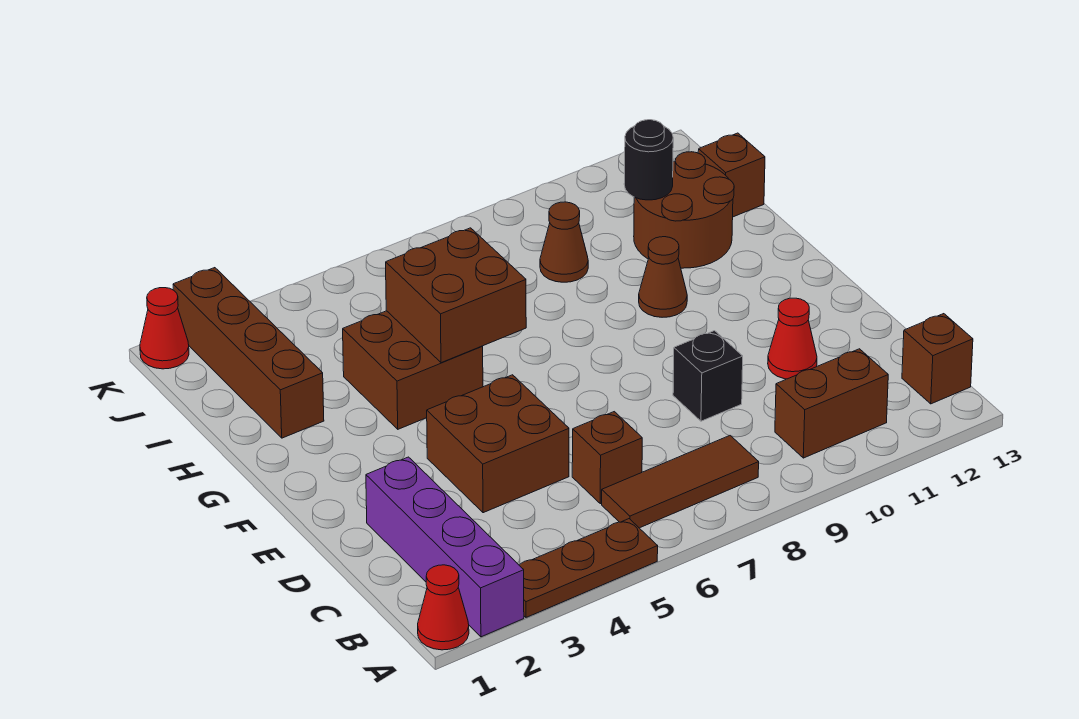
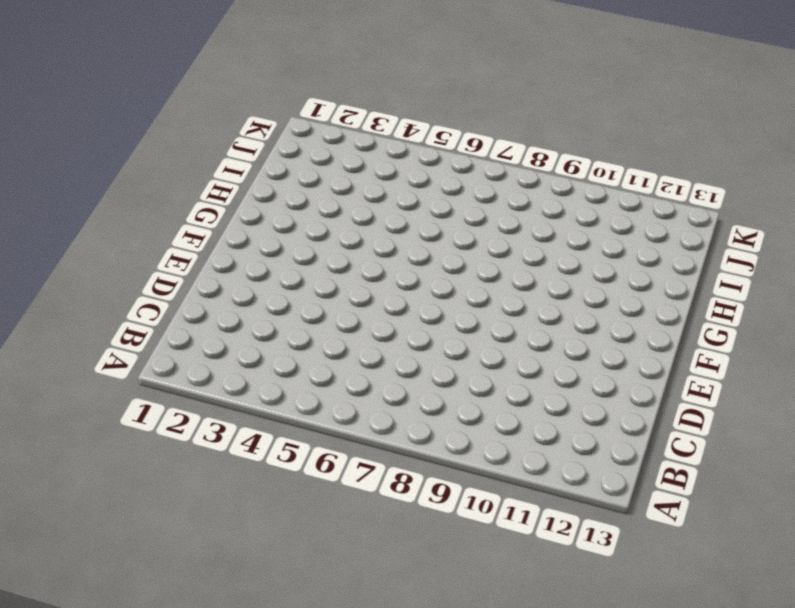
none -> red 1x1 cone [418,565,469,650]
none -> purple 1x4 brick [366,457,524,637]
none -> brown 1x3 plate [519,519,658,617]

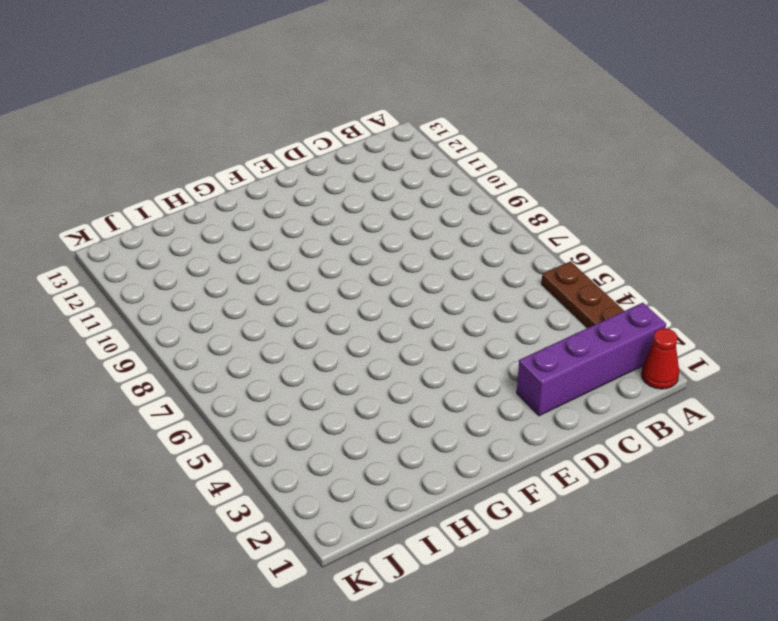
none -> brown 1x3 tile [602,436,759,528]
none -> brown 1x2 brick [775,349,888,458]
none -> brown 1x1 brick [902,314,973,404]

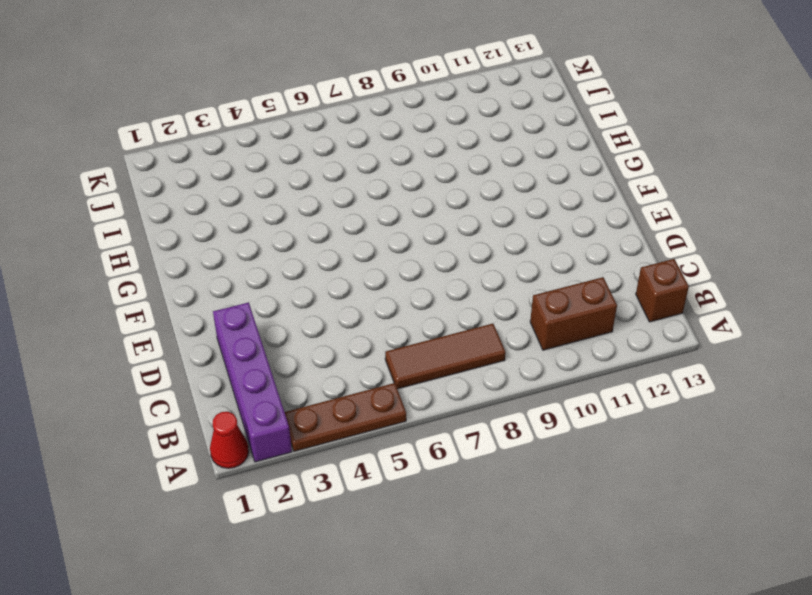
none -> brown 1x1 brick [572,412,642,504]
none -> brown 2x2 brick [427,375,569,513]
none -> black 1x1 brick [673,331,743,421]

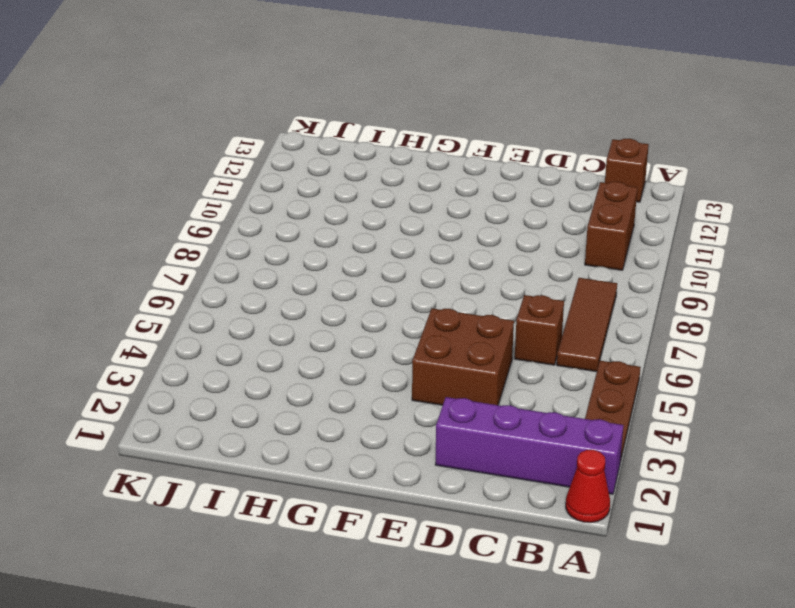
none -> black 1x1 brick [673,331,743,421]
none -> red 1x1 cone [768,298,817,379]
none -> brown 2x2 brick [343,311,483,429]

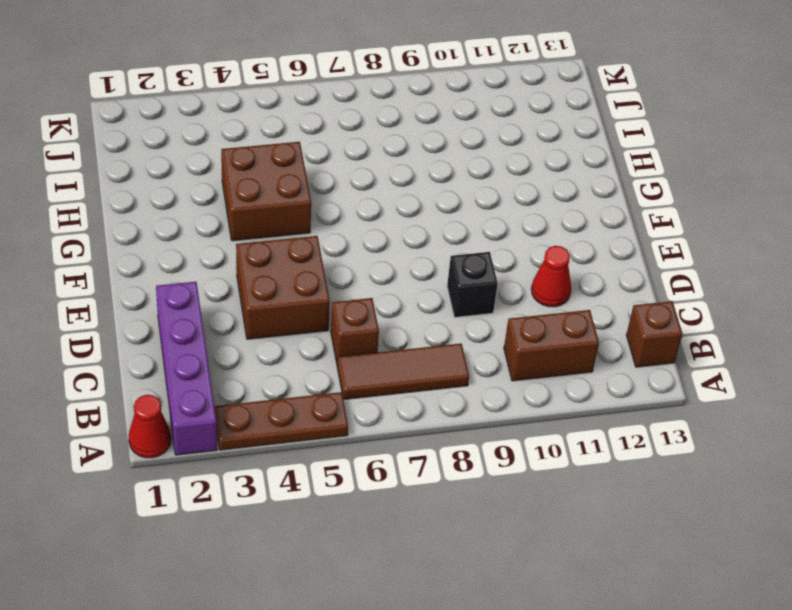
none -> brown 1x1 cone [639,237,687,317]
none -> brown 1x4 brick [173,268,324,438]
none -> brown 2x2 round brick [634,152,734,268]

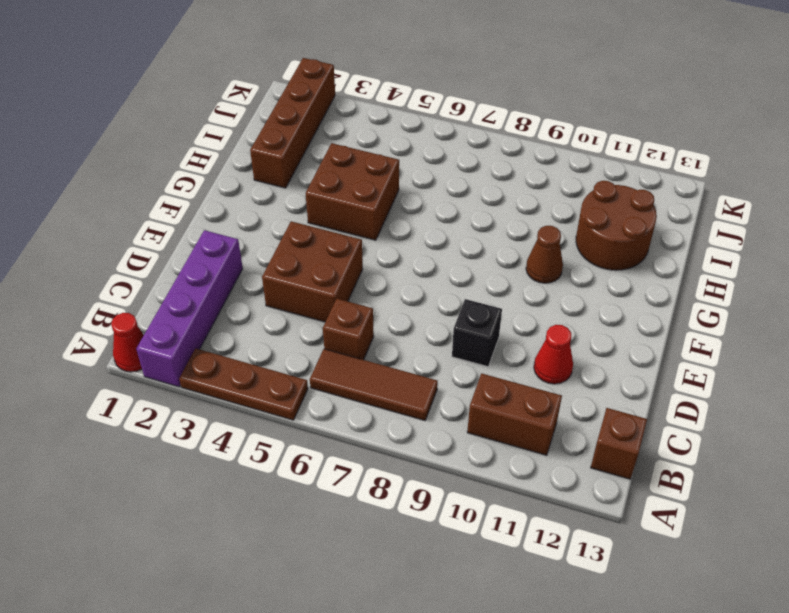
none -> brown 1x1 cone [540,202,588,282]
none -> brown 1x1 brick [698,133,765,217]
none -> red 1x1 cone [140,288,189,369]

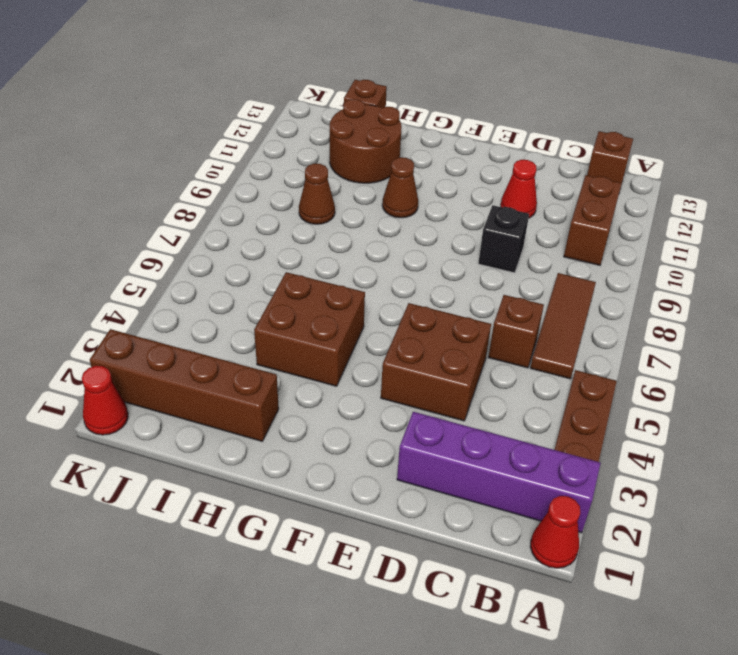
none -> brown 2x2 brick [386,228,526,363]
none -> black 1x1 round brick [624,120,673,200]

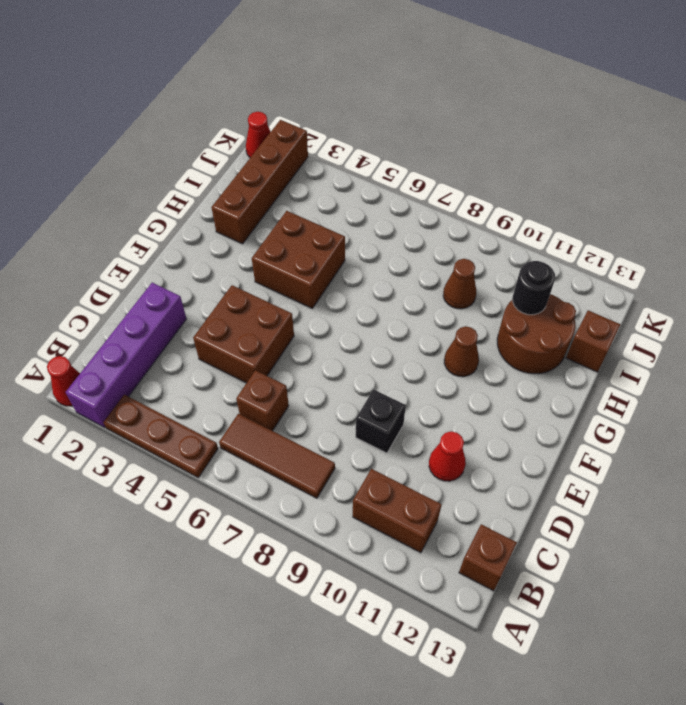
none -> brown 2x2 brick [386,228,526,363]

